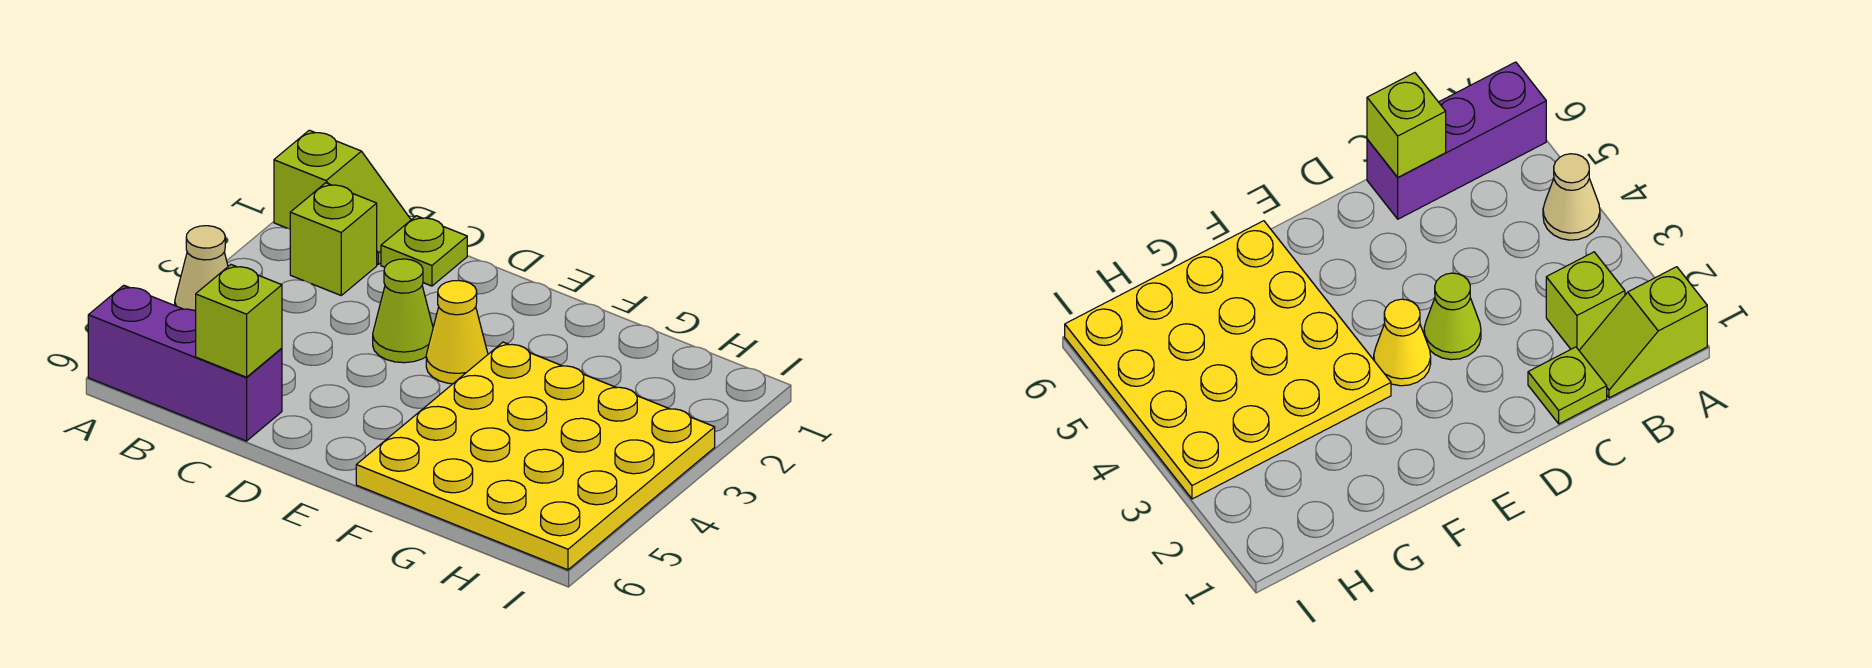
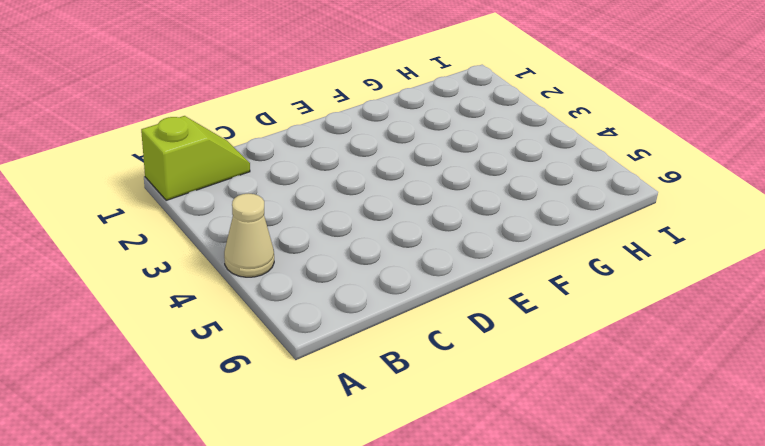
none -> purple 1x3 brick [88,285,282,441]
none -> lime 1x1 brick [290,183,377,295]

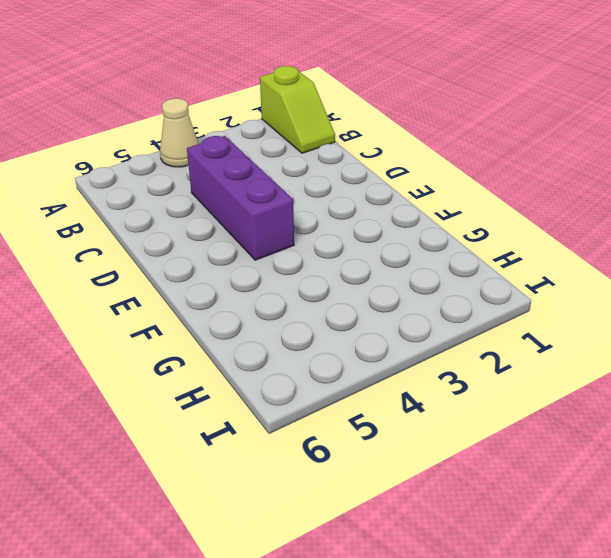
purple 1x3 brick [187,136,294,260] -> purple 1x3 brick moved to [88,285,282,441]
none -> lime 1x1 brick [290,183,377,295]
none -> lime 1x1 plate [381,216,467,286]

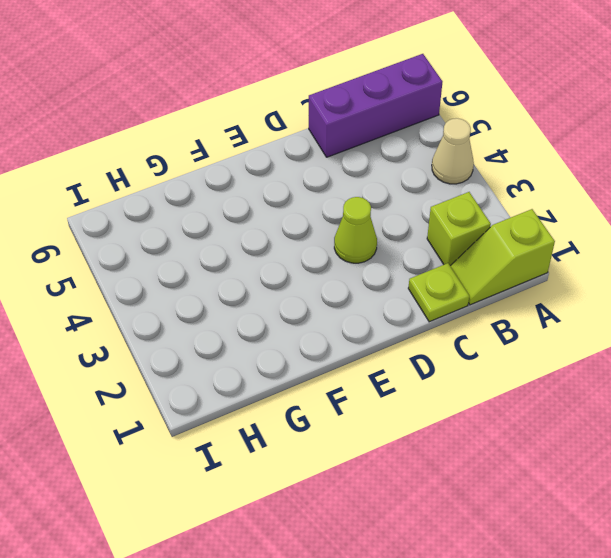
none -> yellow 1x1 cone [426,280,488,384]
none -> yellow 4x4 plate [356,342,715,570]

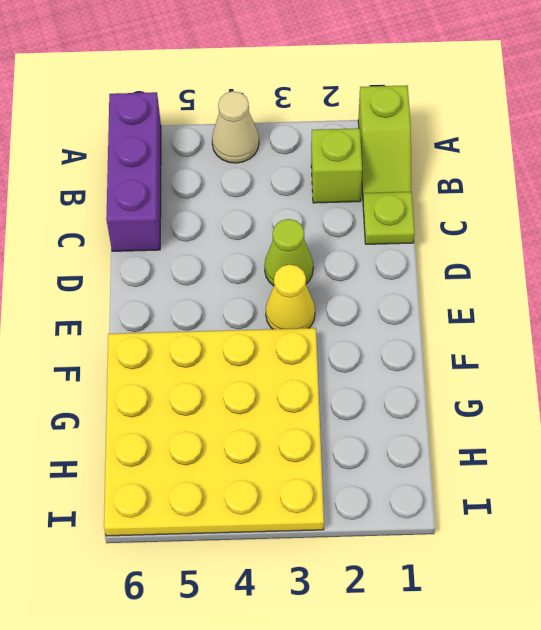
none -> lime 1x1 brick [196,265,282,377]

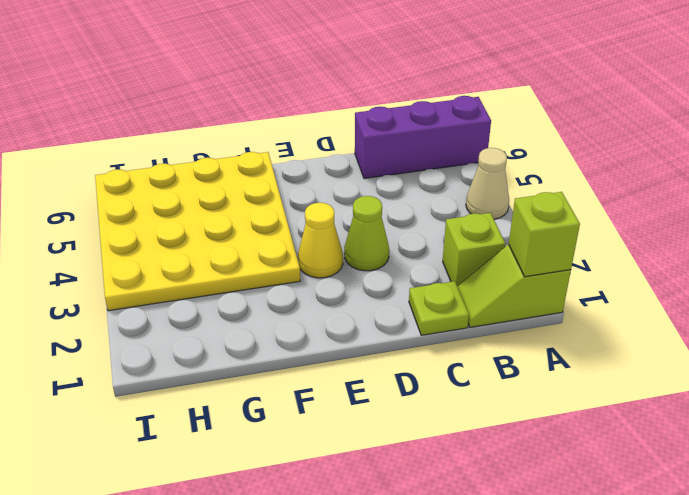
lime 1x1 brick [509,192,580,277] -> lime 1x1 brick moved to [196,265,282,377]

